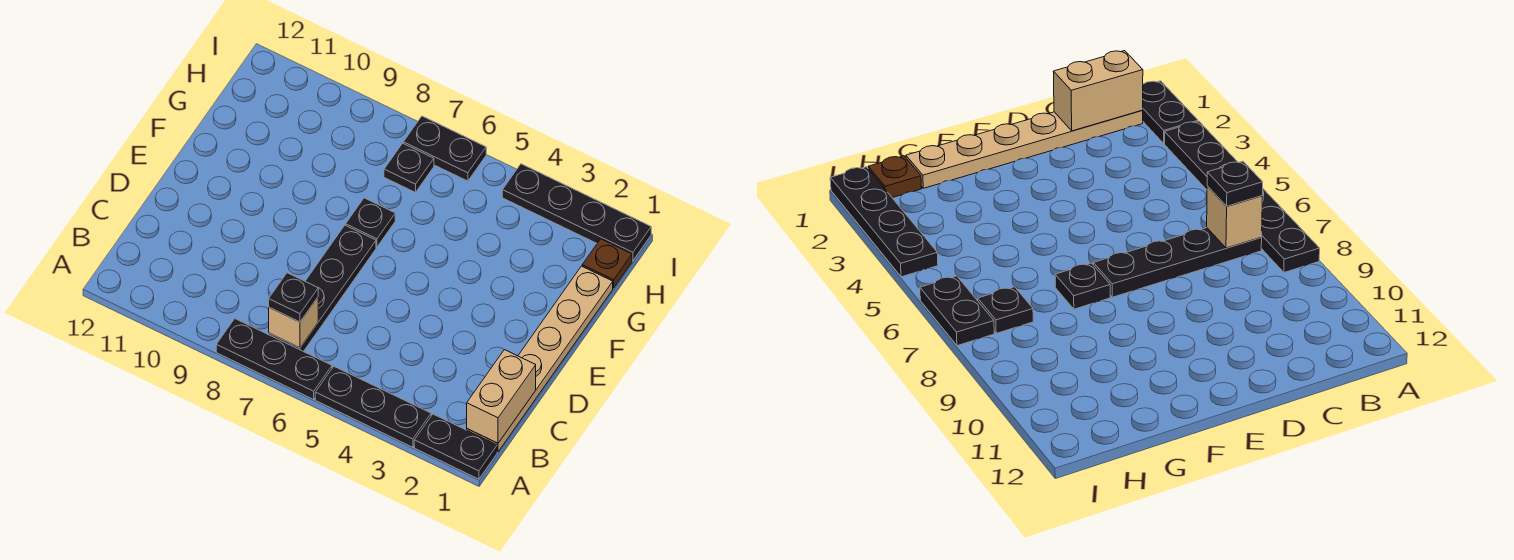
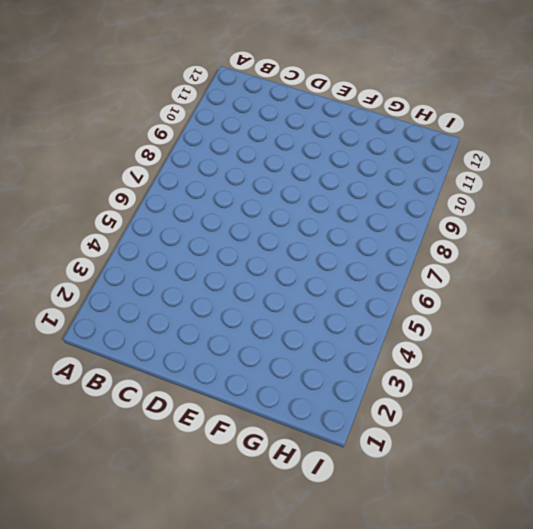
none -> black 1x2 plate [414,414,497,479]
none -> black 1x3 plate [315,367,431,447]
none -> black 1x3 plate [216,319,332,399]

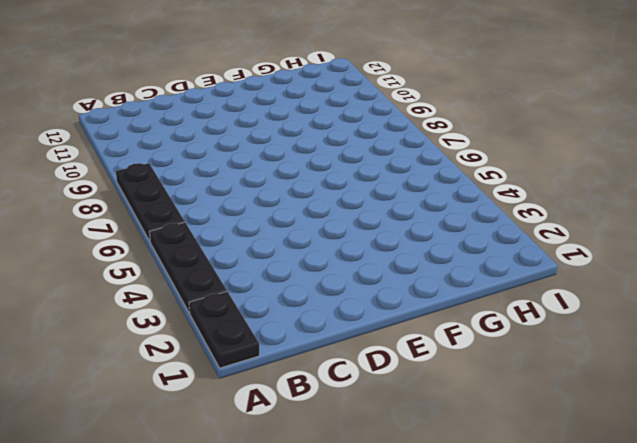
none -> tan 1x6 plate [467,266,613,452]
none -> black 1x4 plate [269,225,376,351]
none -> black 1x1 plate [346,198,395,247]

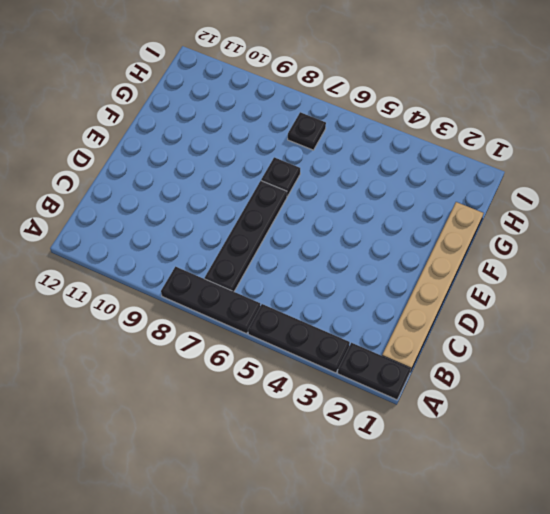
none -> brown 1x1 plate [582,239,632,288]
none -> black 1x4 plate [502,164,651,261]
none -> black 1x2 plate [403,116,486,181]

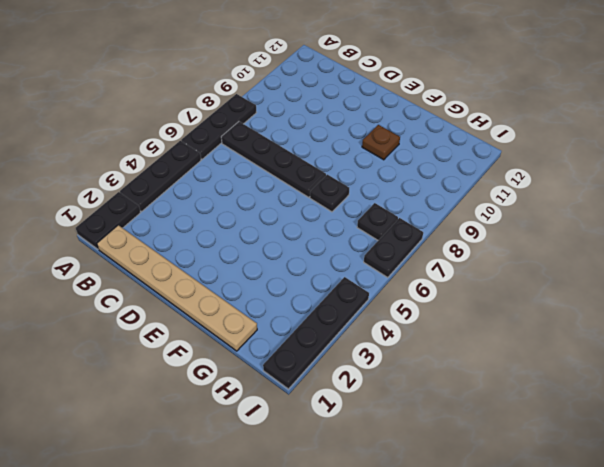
brown 1x1 plate [362,125,400,160] -> brown 1x1 plate moved to [582,239,632,288]
none -> tan 1x2 brick [467,350,536,443]
none -> tan 1x1 brick [269,297,318,348]
none -> black 1x1 plate [269,273,318,322]

